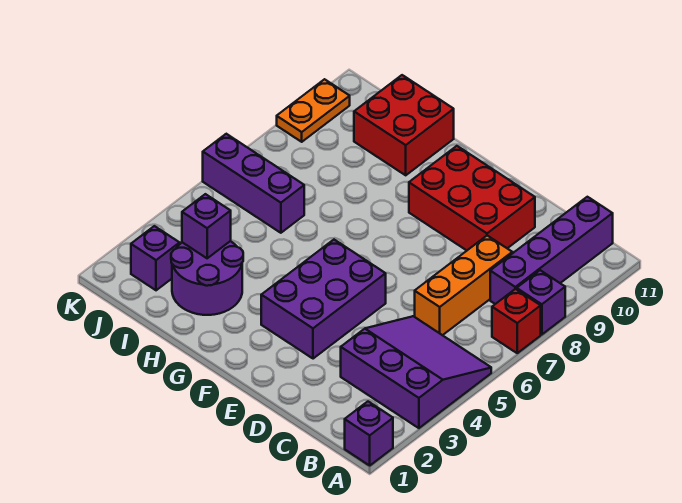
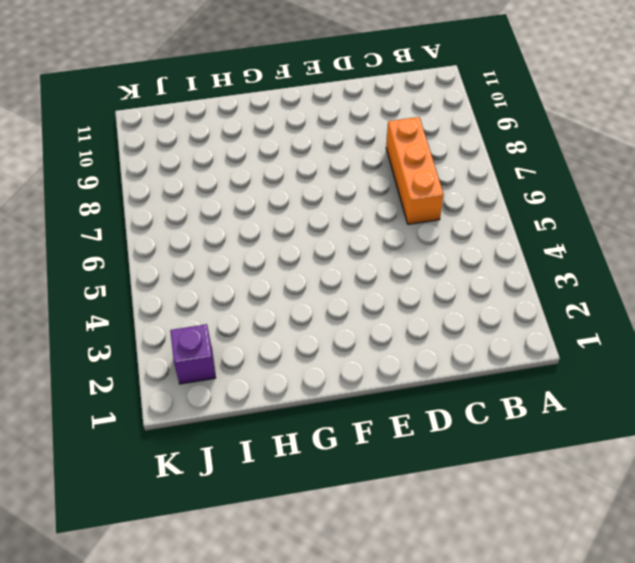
none -> purple 1x1 brick [345,402,393,465]
none -> purple 3x3 slope [341,316,491,428]
none -> red 1x1 brick [492,289,541,353]

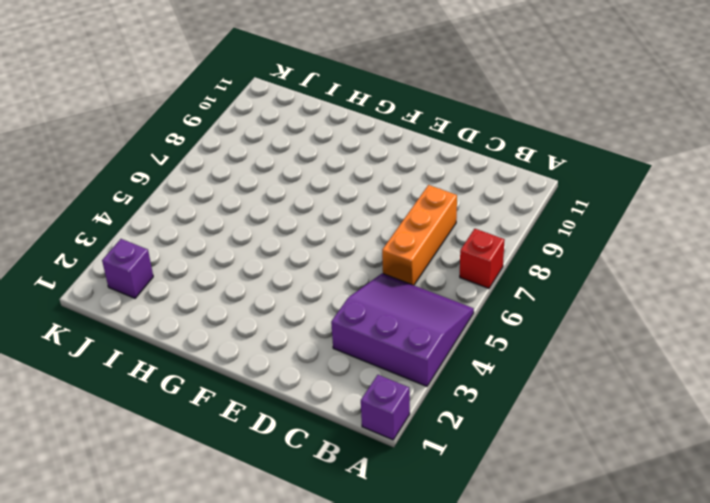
none -> purple 1x1 brick [517,270,565,335]
none -> purple 1x4 brick [490,197,613,304]
none -> red 2x3 brick [409,146,535,250]

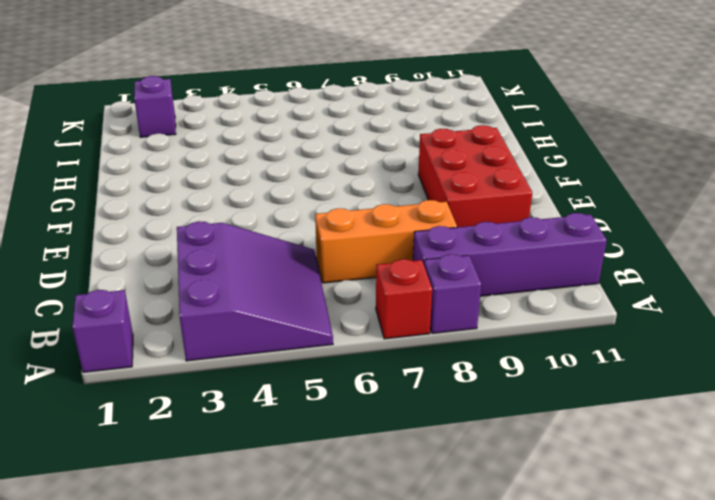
none -> purple 2x3 brick [261,240,386,359]
none -> purple 2x2 round brick [171,241,243,315]
none -> red 2x2 brick [354,75,454,175]

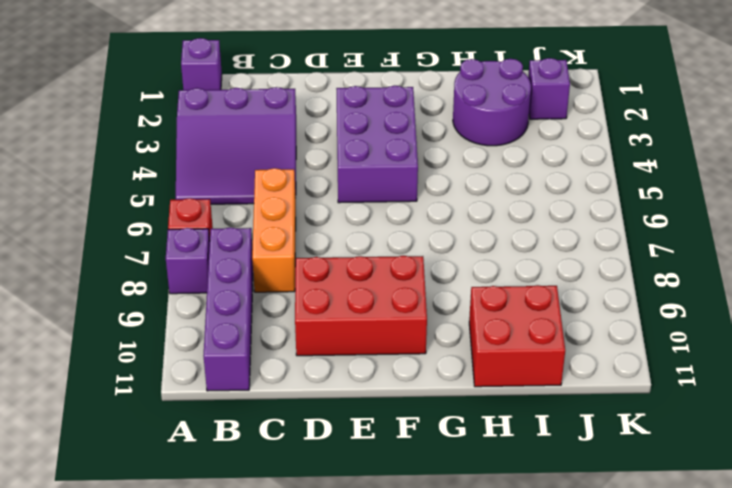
none -> purple 1x3 brick [203,134,304,233]
none -> orange 1x2 plate [277,79,350,142]
none -> purple 1x1 brick [182,194,231,258]

